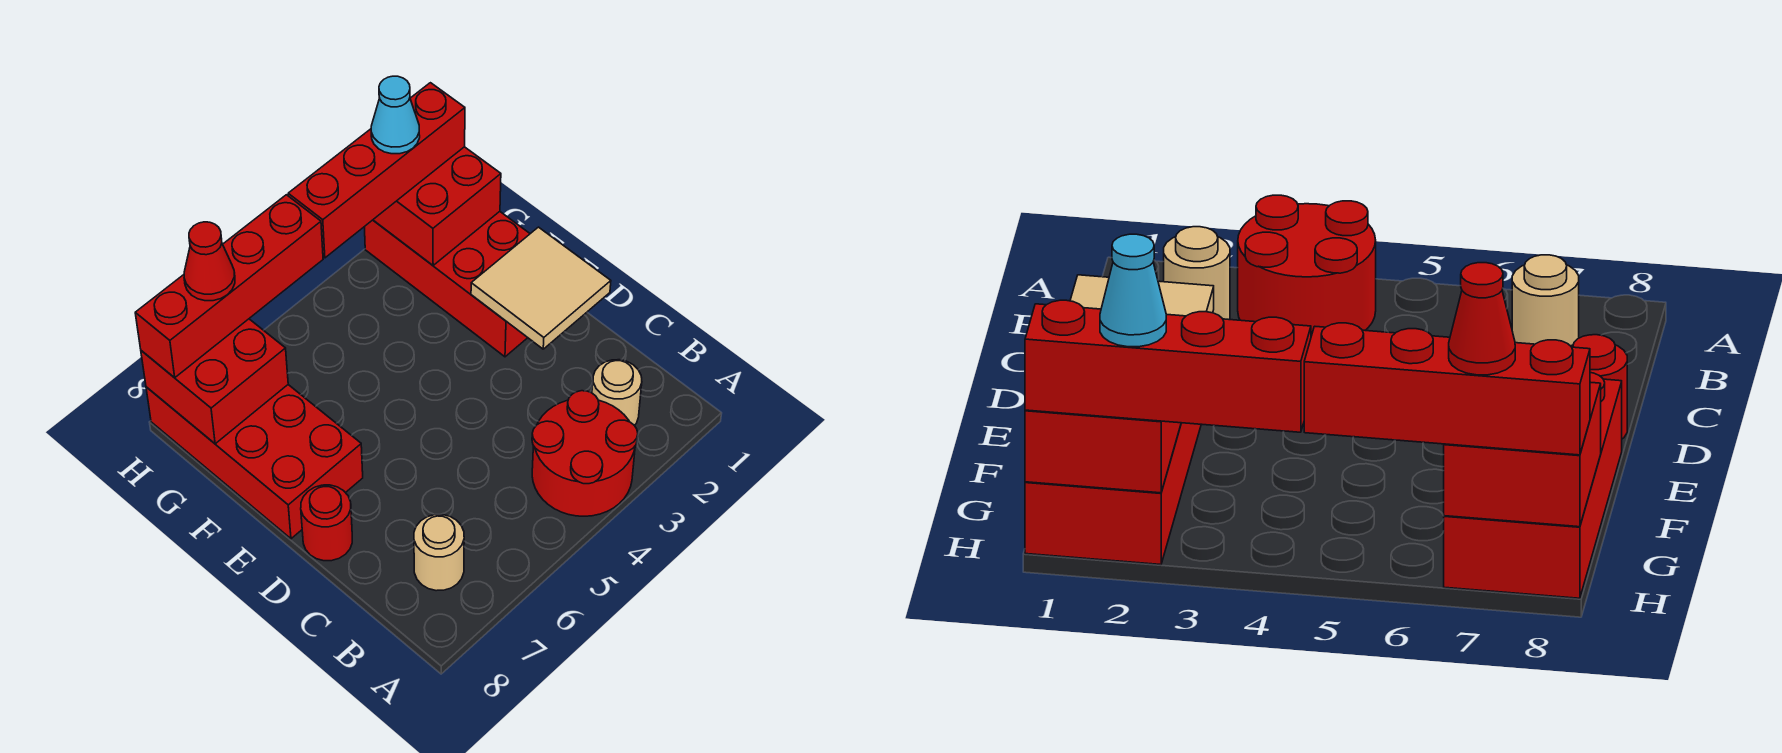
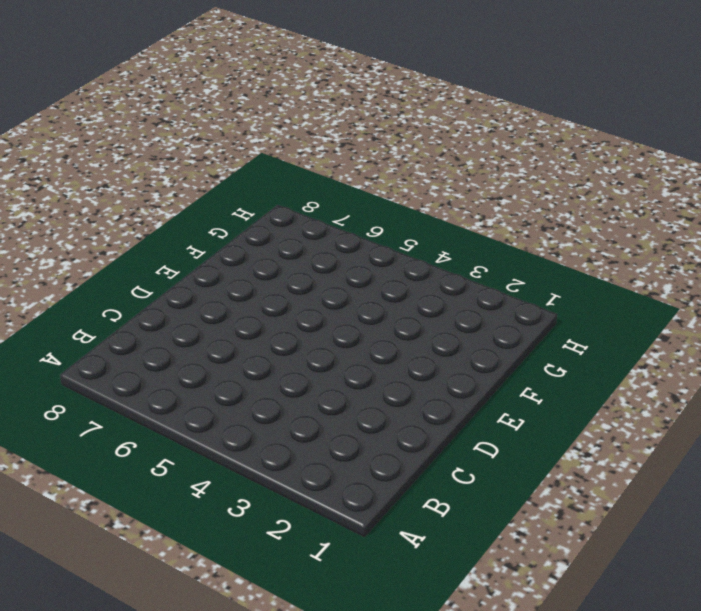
none -> red 2x2 round brick [532,391,638,516]
none -> tan 1x1 round brick [592,360,642,426]
none -> tan 1x1 round brick [414,515,464,591]

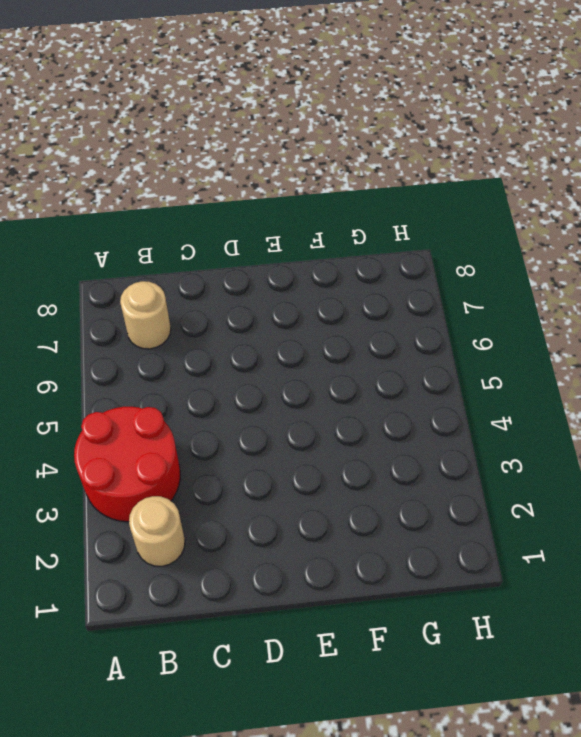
none -> red 1x1 round brick [301,485,352,561]
none -> red 2x4 brick [365,212,530,357]
none -> red 2x4 brick [146,385,363,539]

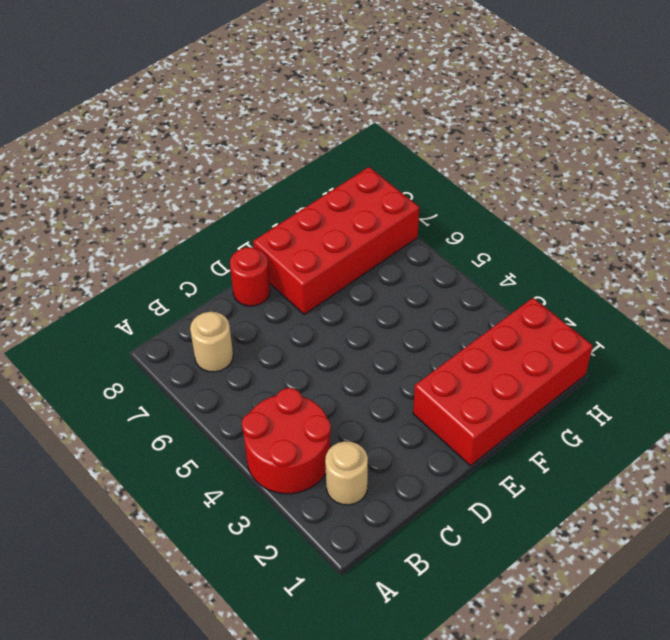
none -> tan 2x2 tile [471,227,611,349]
none -> red 2x2 brick [373,147,501,265]
none -> red 2x2 brick [141,319,288,444]

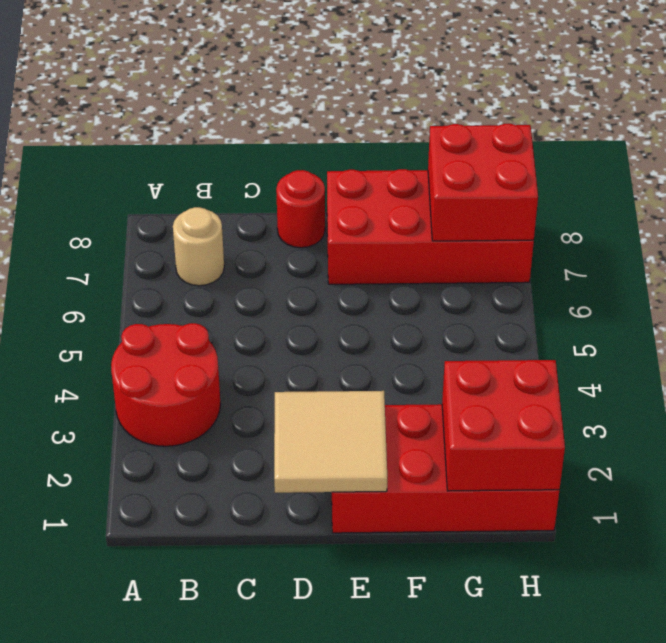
none -> tan 1x1 round brick [592,360,642,426]
none -> red 1x4 brick [288,83,465,258]
none -> red 1x4 brick [135,195,323,378]

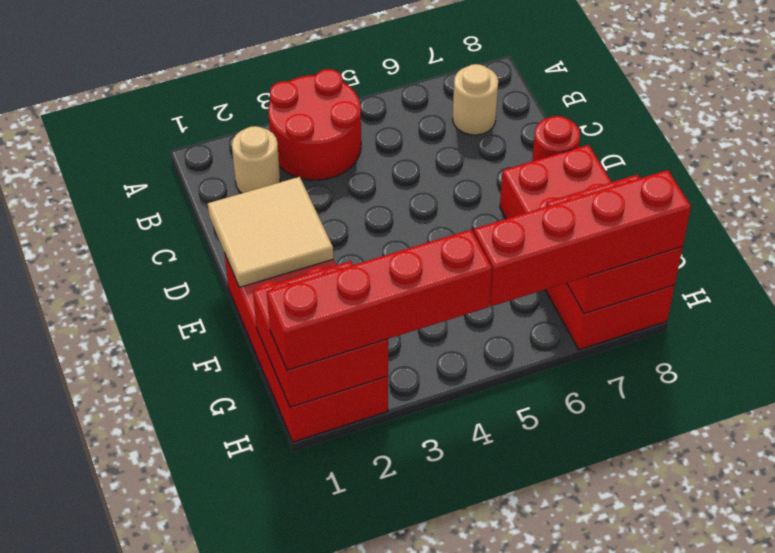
none -> cyan 1x1 cone [371,76,420,154]
none -> red 1x1 cone [184,222,235,301]

